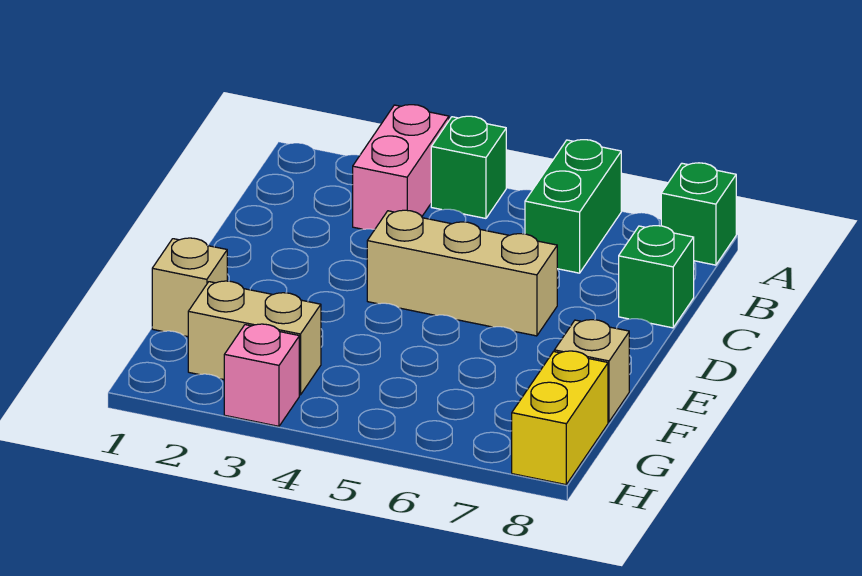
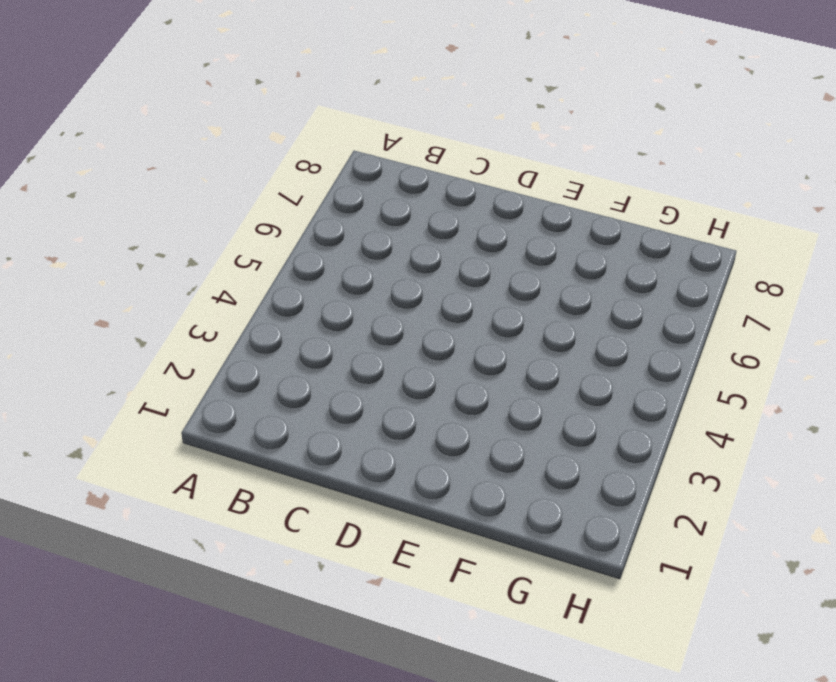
none -> pink 1x2 brick [353,105,449,229]
none -> green 1x1 brick [431,116,506,218]

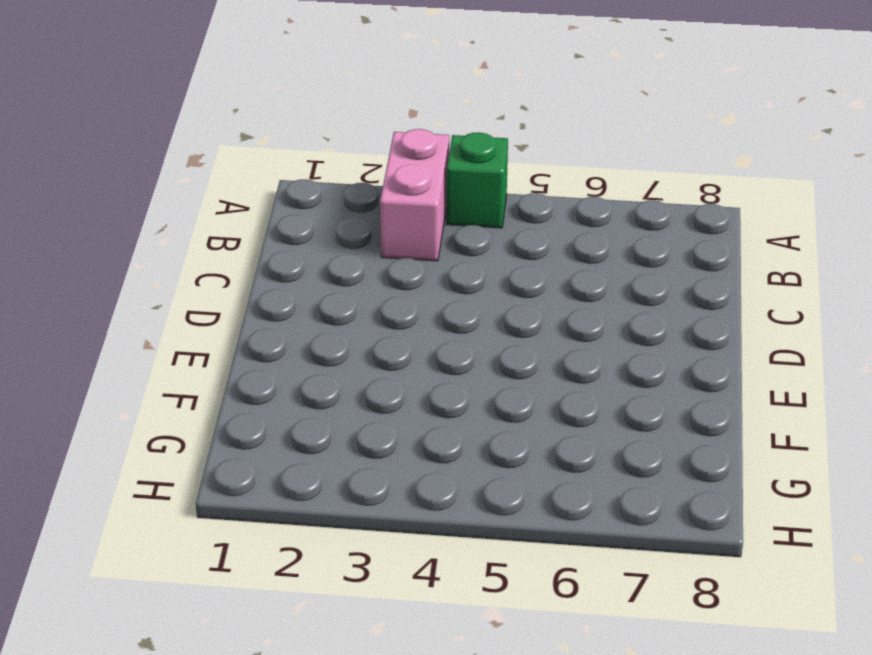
none -> green 1x2 brick [525,140,621,273]
none -> green 1x1 brick [661,163,736,265]

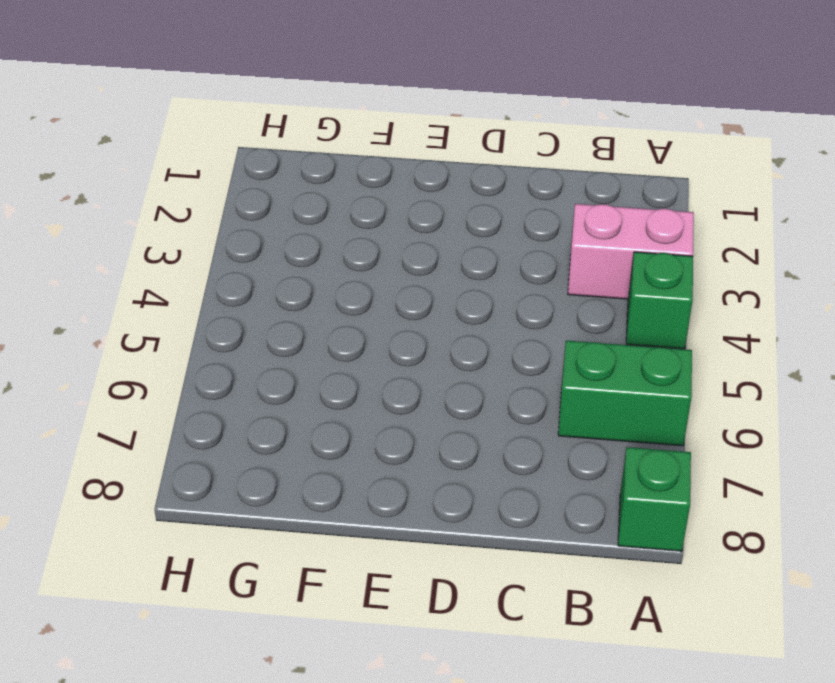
none -> green 1x1 brick [619,226,694,328]
none -> tan 1x3 brick [367,210,557,336]

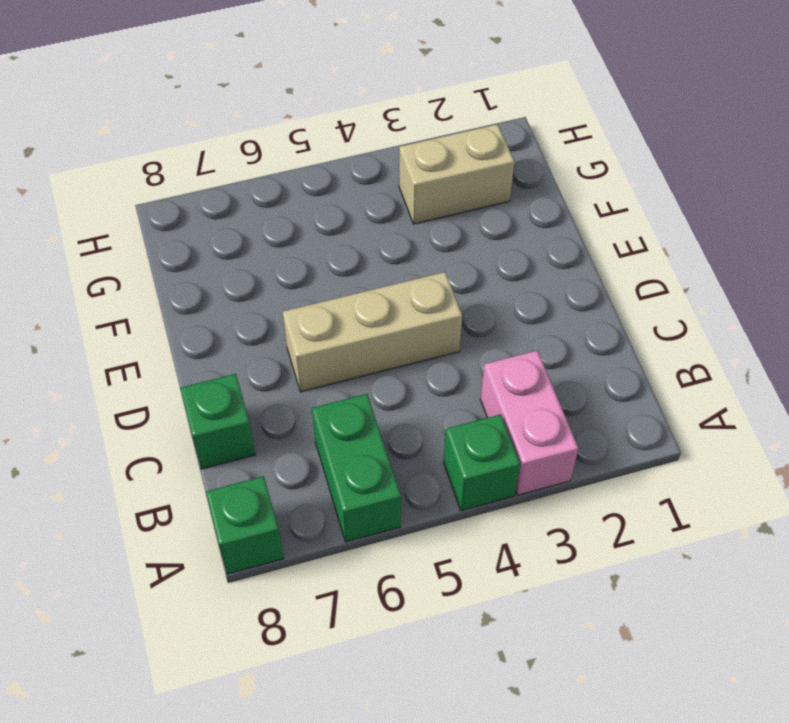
none -> tan 1x1 brick [152,238,227,337]
none -> tan 1x1 brick [554,320,629,422]

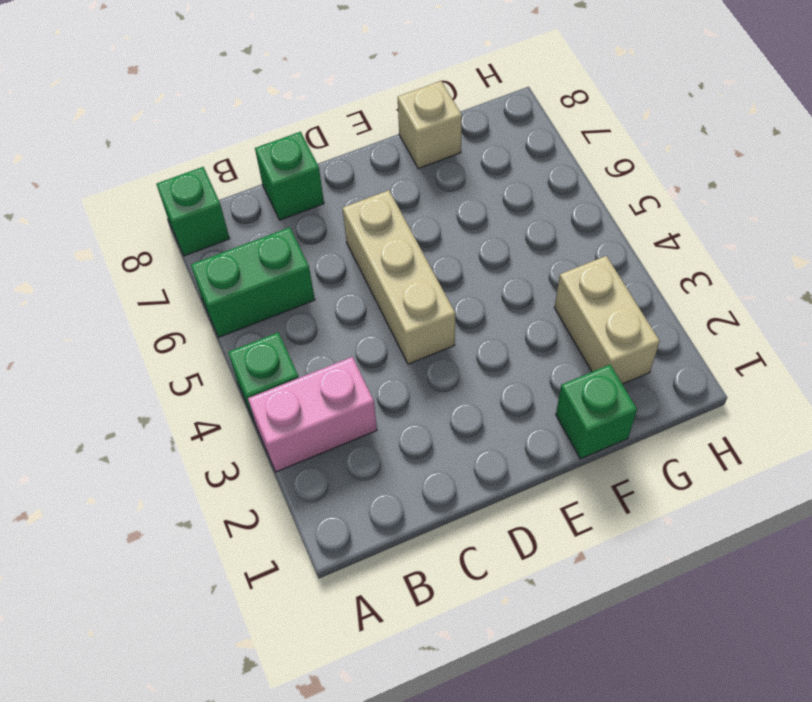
green 1x1 brick [556,364,637,459] -> tan 1x1 brick [152,238,227,337]
none -> yellow 1x2 brick [512,351,608,485]
none -> pink 1x1 brick [224,324,299,426]

